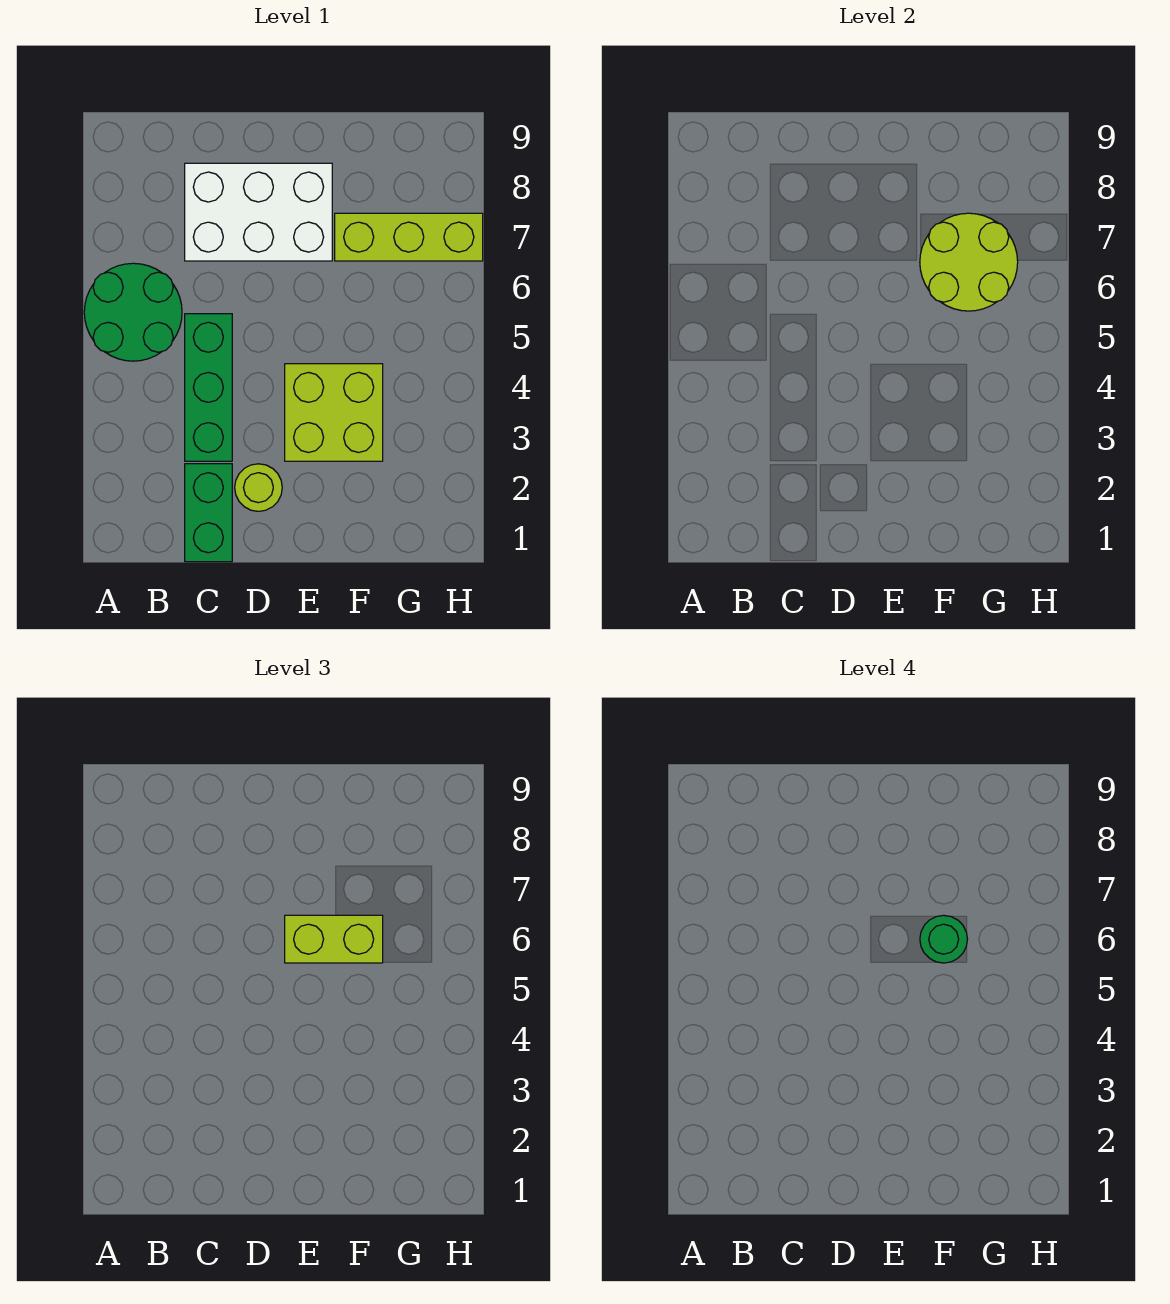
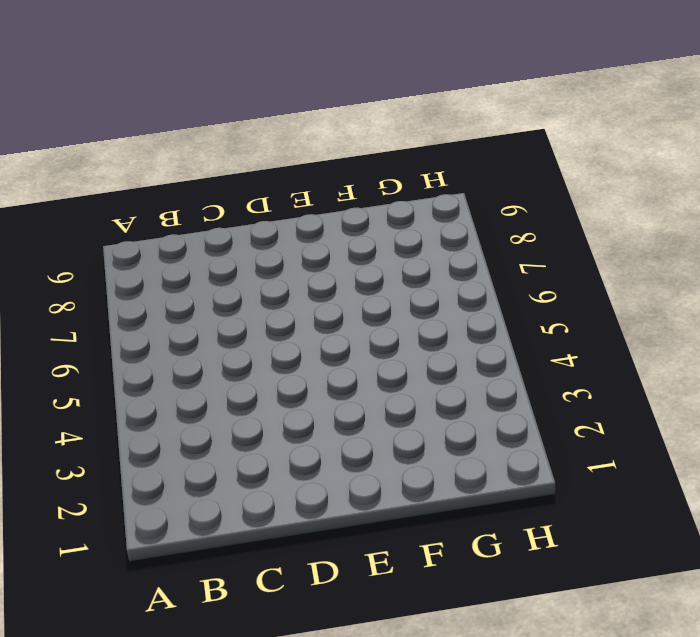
none -> green 2x2 round brick [84,263,182,361]
none -> green 1x2 brick [185,464,232,562]

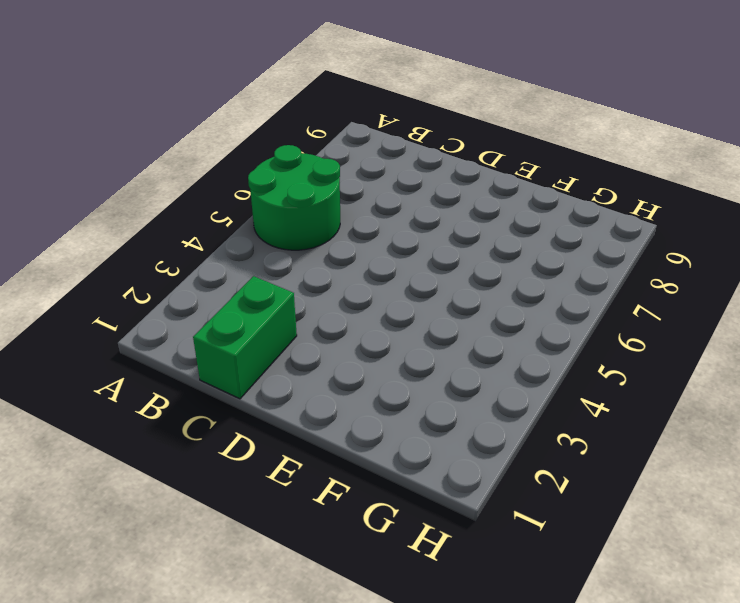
none -> green 1x3 brick [185,314,232,461]
none -> white 2x3 brick [185,163,332,261]

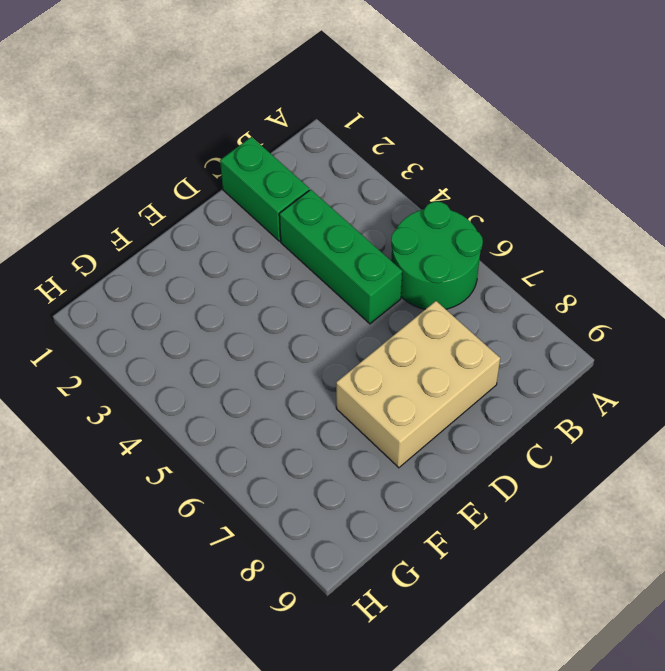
tan 2x3 brick [336,301,500,468] -> white 2x3 brick [185,163,332,261]
none -> lime 1x1 round brick [235,464,282,511]
none -> lime 2x2 brick [285,364,383,461]

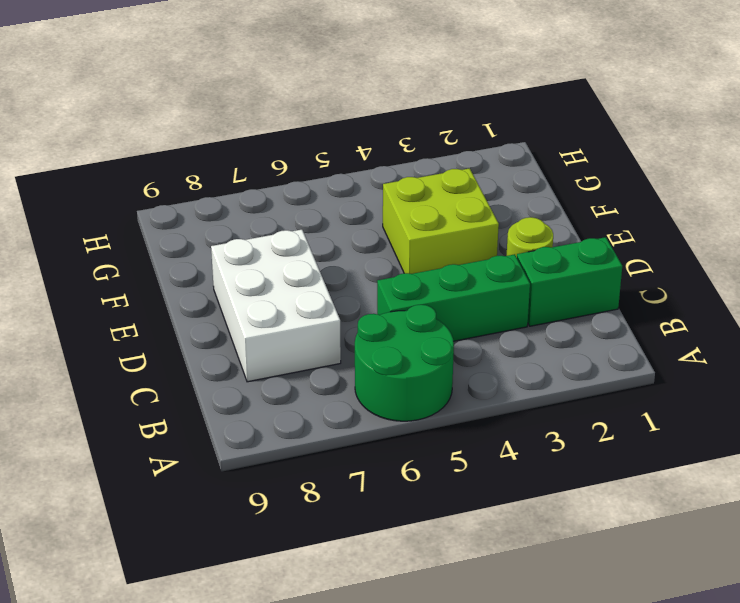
none -> lime 1x3 brick [335,213,483,261]
none -> lime 2x2 round brick [920,213,1018,311]

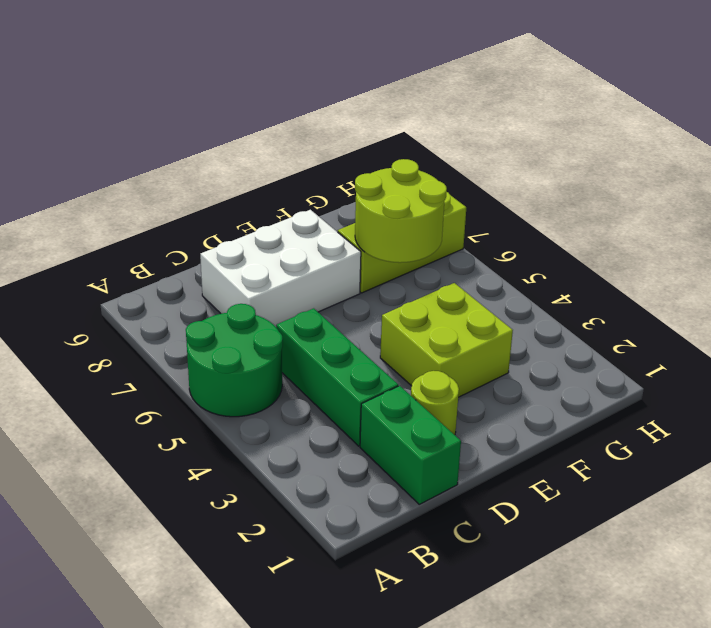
none -> lime 1x2 brick [285,915,383,963]
none -> green 1x1 round brick [920,915,967,963]

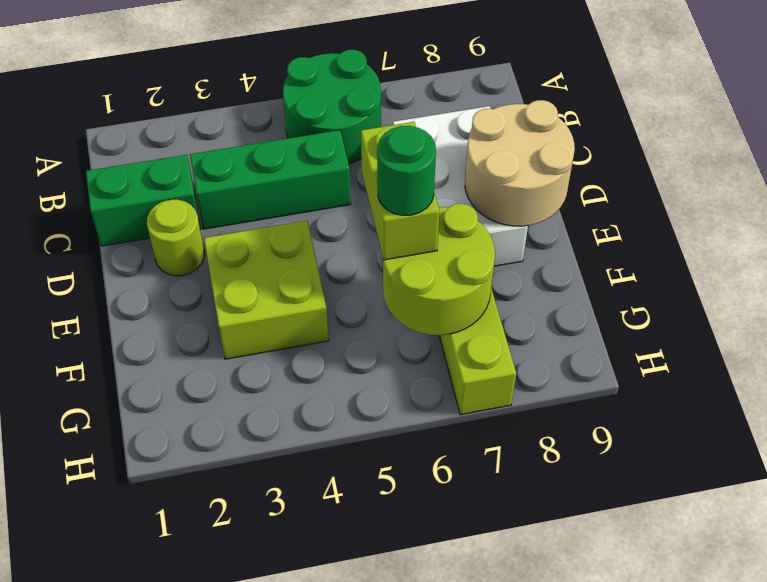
tan 2x2 round brick [465,100,575,226] -> none

